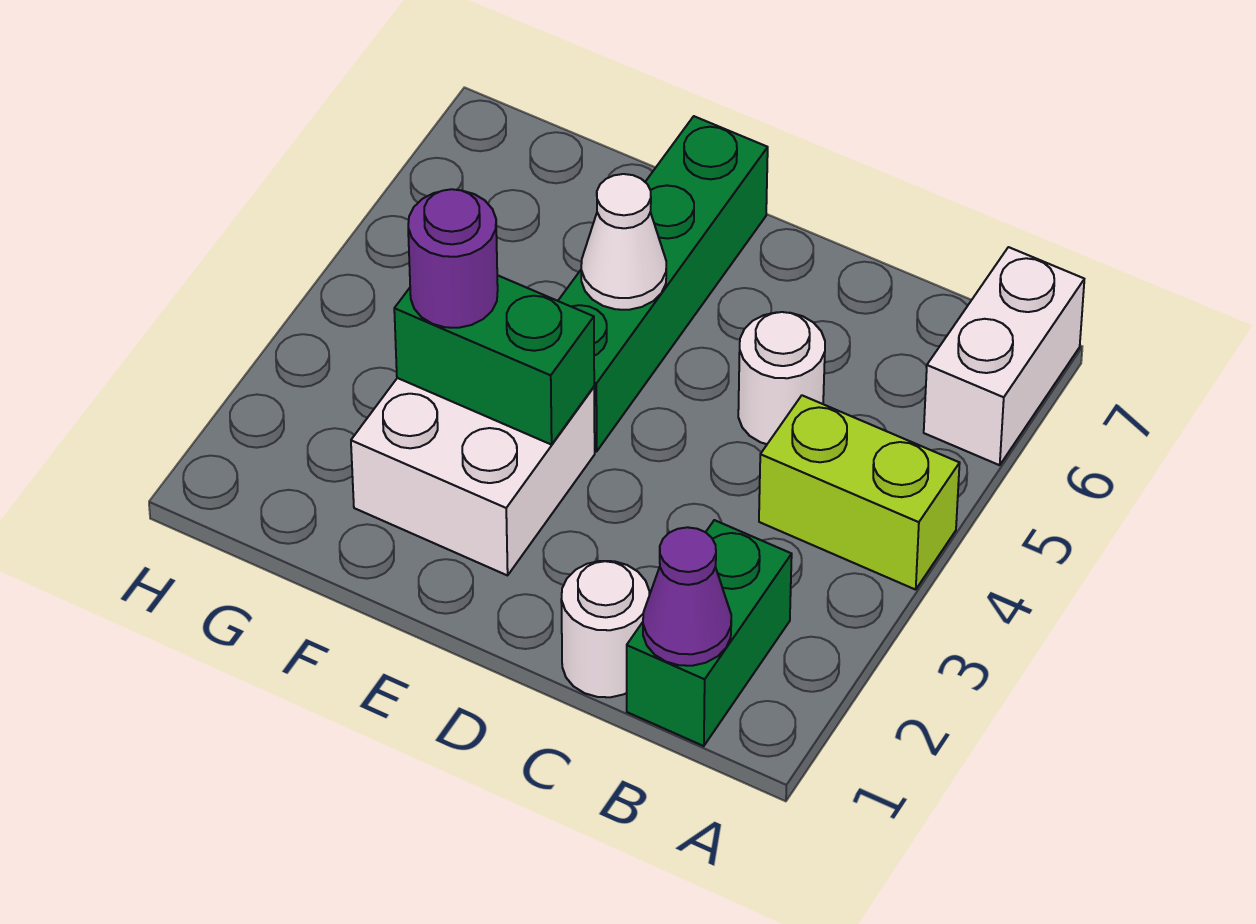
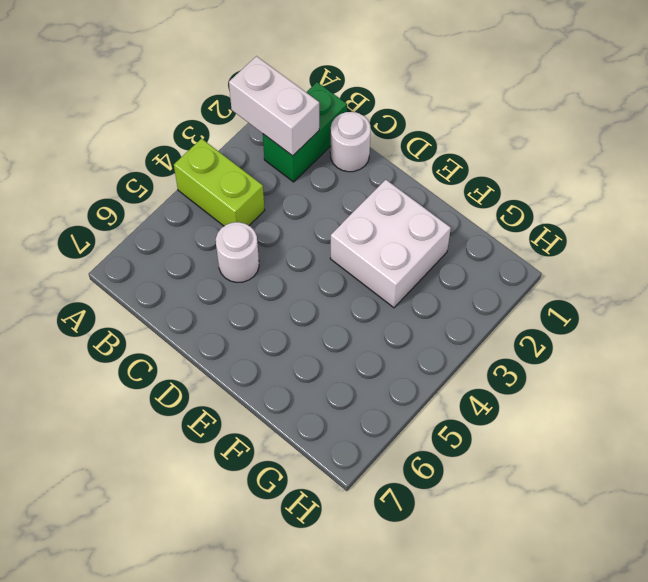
white 1x2 brick [229,56,319,156] -> white 1x2 brick turned to [924,247,1084,465]
none -> green 1x4 brick [558,116,768,451]
none -> purple 1x1 cone [643,527,731,666]

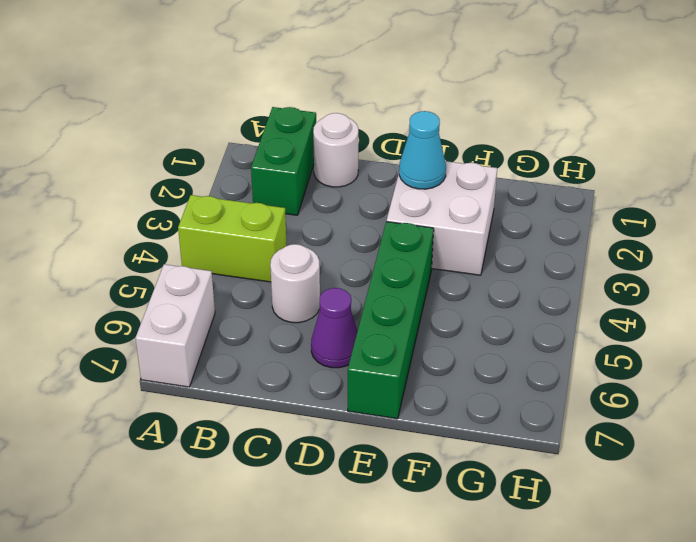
purple 1x1 cone [311,288,357,368] -> purple 1x1 cone moved to [643,527,731,666]
cyan 1x1 cone [399,111,446,189] -> none
none -> green 1x2 brick [394,275,594,445]
none -> white 1x1 cone [581,174,666,310]

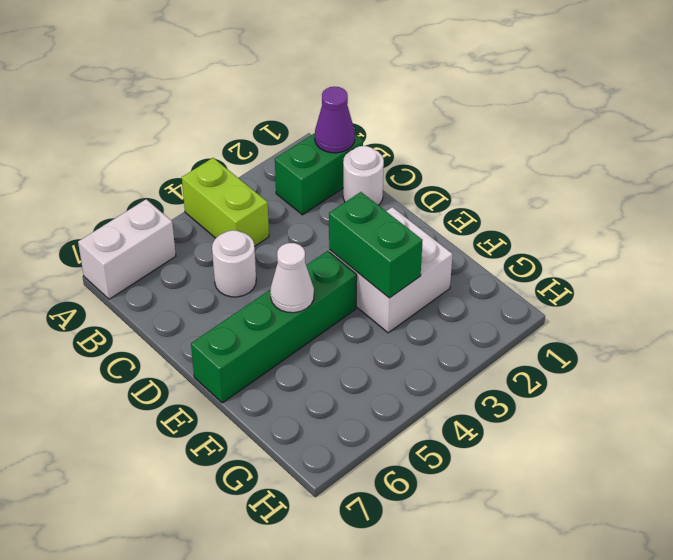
none -> purple 1x1 round brick [408,189,498,328]

